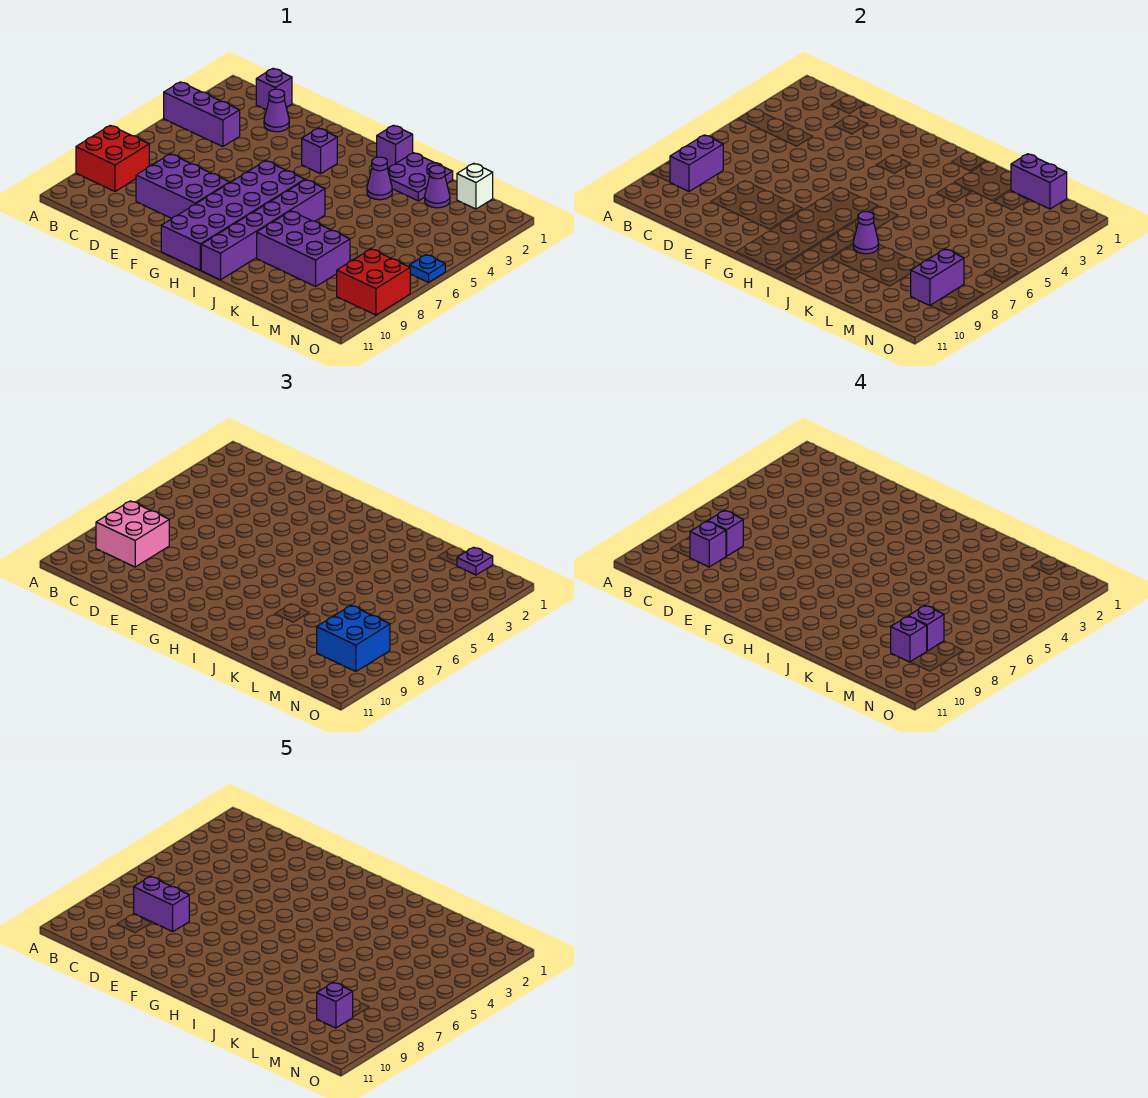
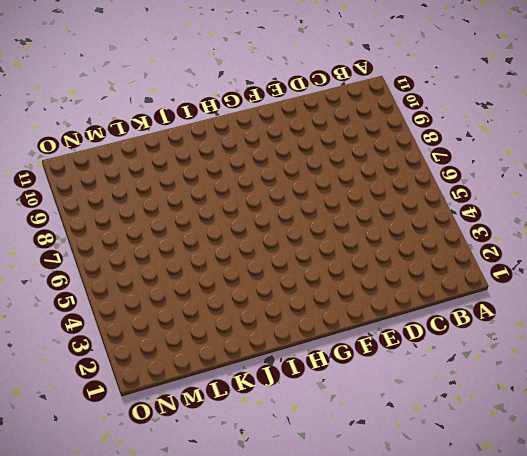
none -> purple 1x3 brick [164,82,240,147]
none -> red 2x2 brick [76,125,149,191]
none -> purple 1x1 brick [256,68,292,110]

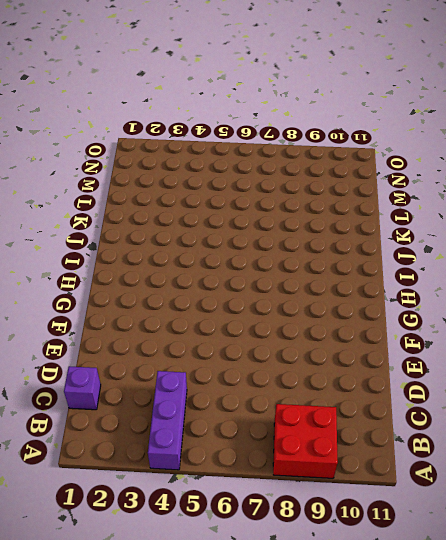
none -> purple 1x1 cone [264,89,289,132]
none -> purple 2x3 brick [136,154,230,218]
none -> purple 1x1 brick [302,128,337,174]

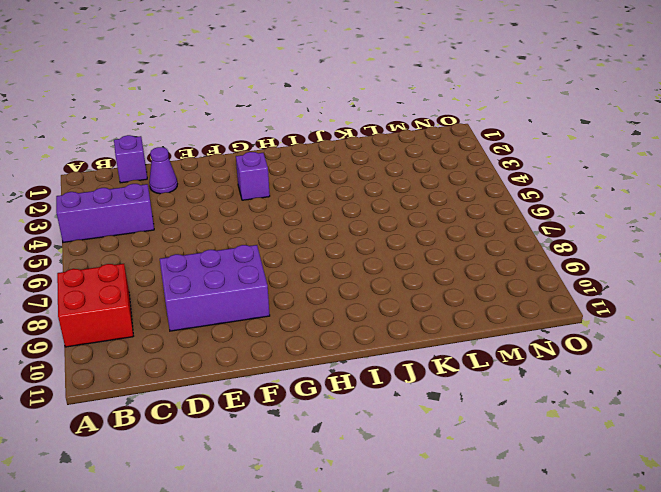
none -> purple 2x6 brick [161,161,305,270]
none -> purple 1x1 brick [377,125,413,168]
none -> purple 1x6 brick [201,180,325,280]

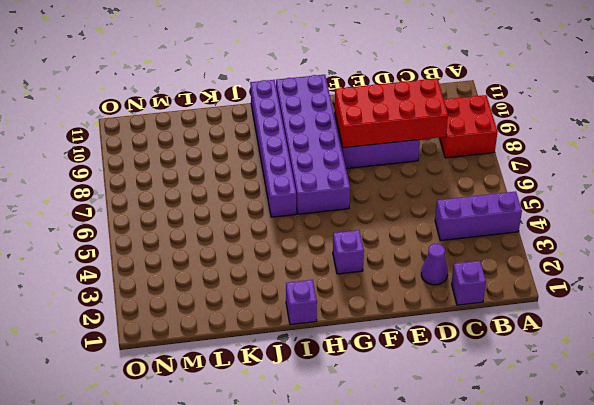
red 2x4 brick [335,78,448,148] -> none
none -> purple 2x2 plate [388,153,453,201]
none -> purple 1x1 cone [367,157,392,200]
none -> purple 2x3 brick [257,211,350,286]

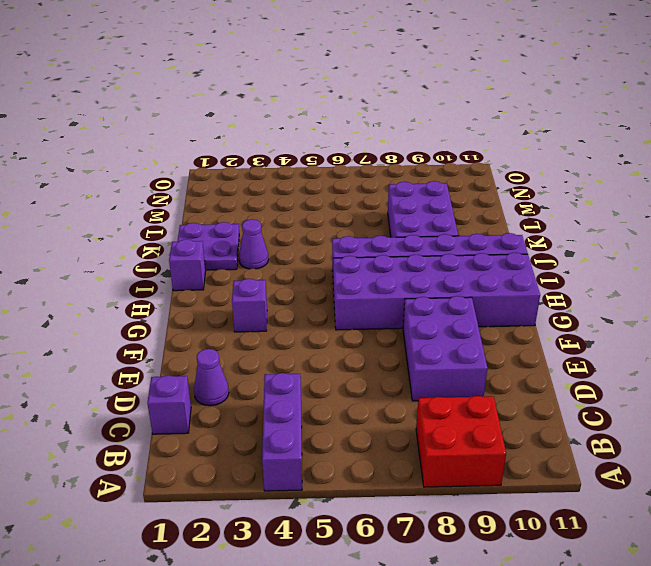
none -> purple 1x1 cone [425,165,450,208]
none -> white 1x1 brick [457,163,493,209]
none -> red 2x2 brick [337,249,410,315]

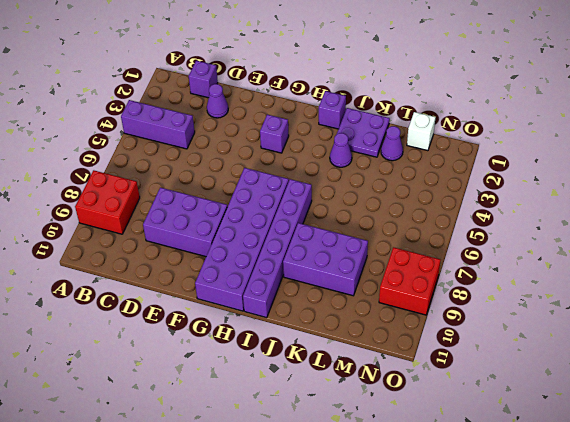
none -> blue 1x1 plate [409,255,445,282]
none -> purple 1x2 brick [670,135,723,191]
none -> purple 1x1 cone [853,212,879,254]

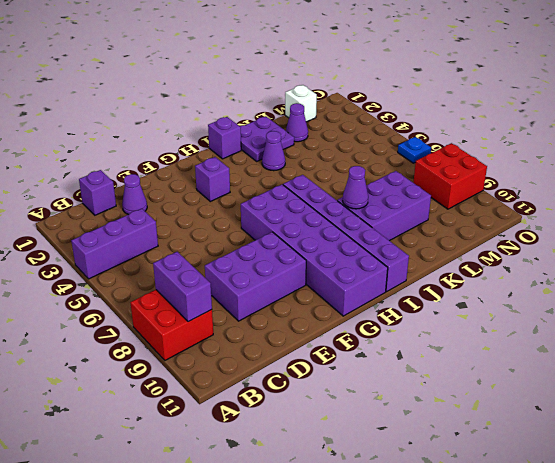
none -> purple 1x2 brick [1011,154,1067,209]
none -> purple 1x2 brick [910,249,964,306]
none -> pink 2x2 brick [96,501,169,567]

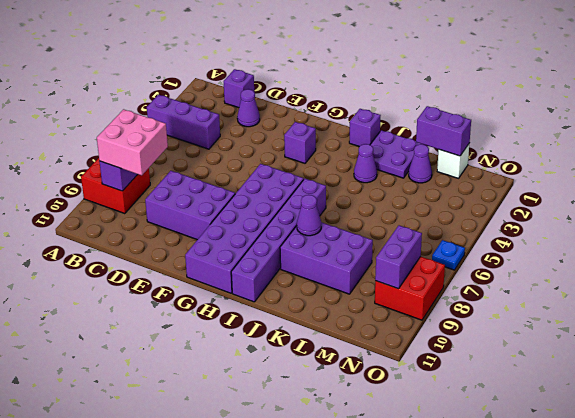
none -> purple 1x1 plate [457,547,493,575]
none -> blue 2x2 brick [317,606,390,672]
none -> purple 1x1 brick [708,510,743,556]

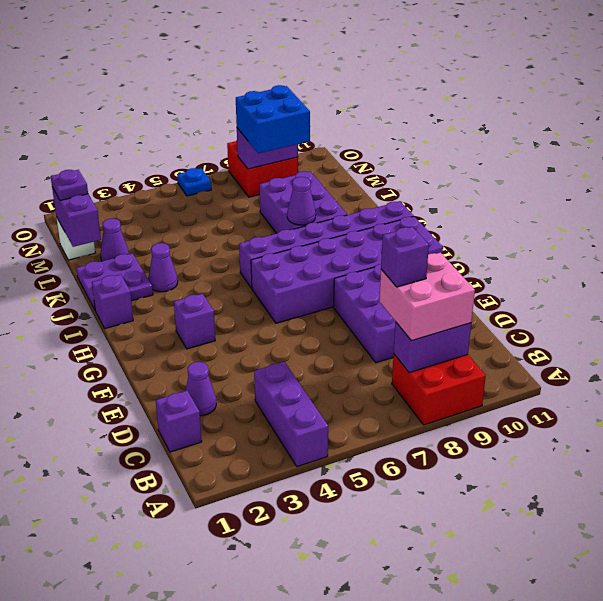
none -> purple 1x1 brick [690,521,726,567]
none -> purple 1x1 brick [908,606,944,651]
none -> purple 1x1 brick [891,616,927,662]

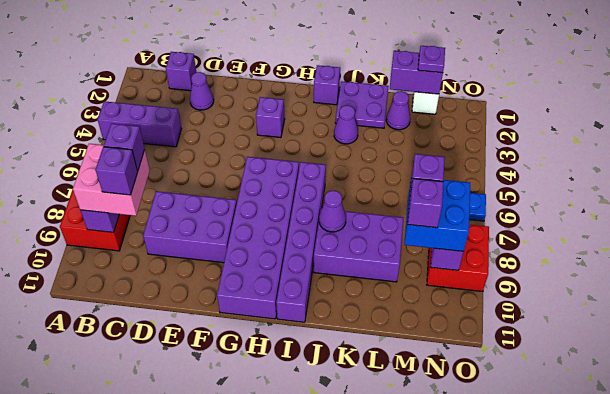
none -> purple 1x2 brick [134,876,189,932]
none -> purple 1x1 brick [317,982,353,1028]

